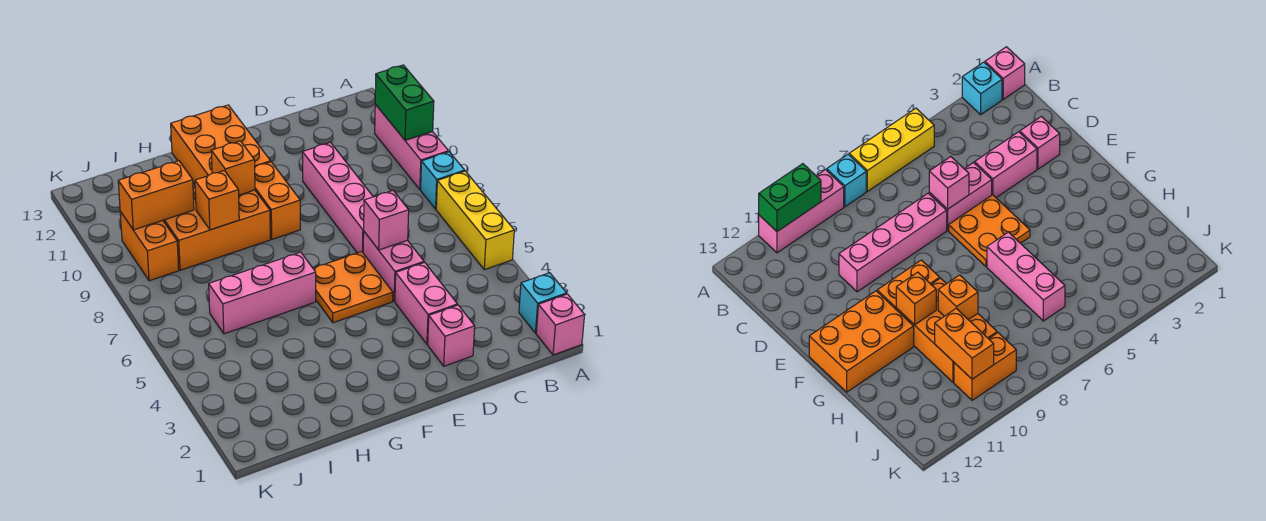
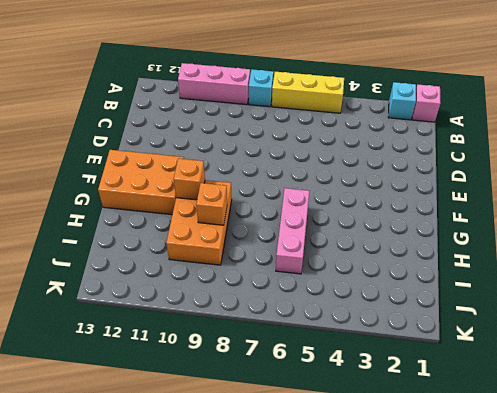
none -> pink 1x1 brick [428,305,475,366]
none -> pink 1x2 brick [395,262,457,344]
none -> pink 1x2 brick [363,232,424,301]

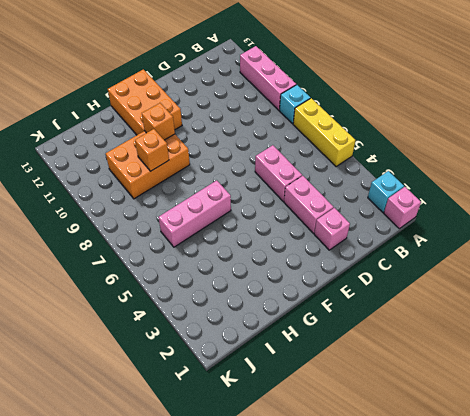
none -> pink 1x4 brick [302,142,373,253]
none -> orange 2x2 plate [313,252,393,323]
none -> orange 1x2 brick [255,162,300,239]

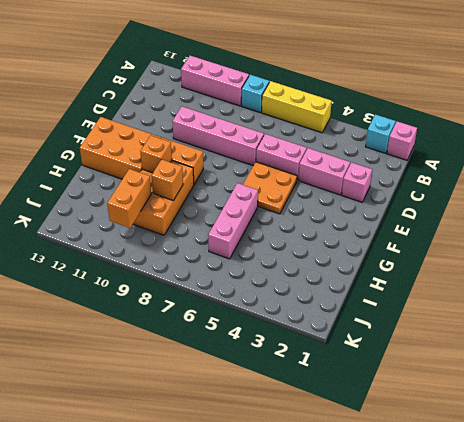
none -> orange 1x2 brick [120,211,179,281]
none -> green 1x2 brick [375,65,434,140]
none -> pink 1x1 brick [364,191,409,250]

